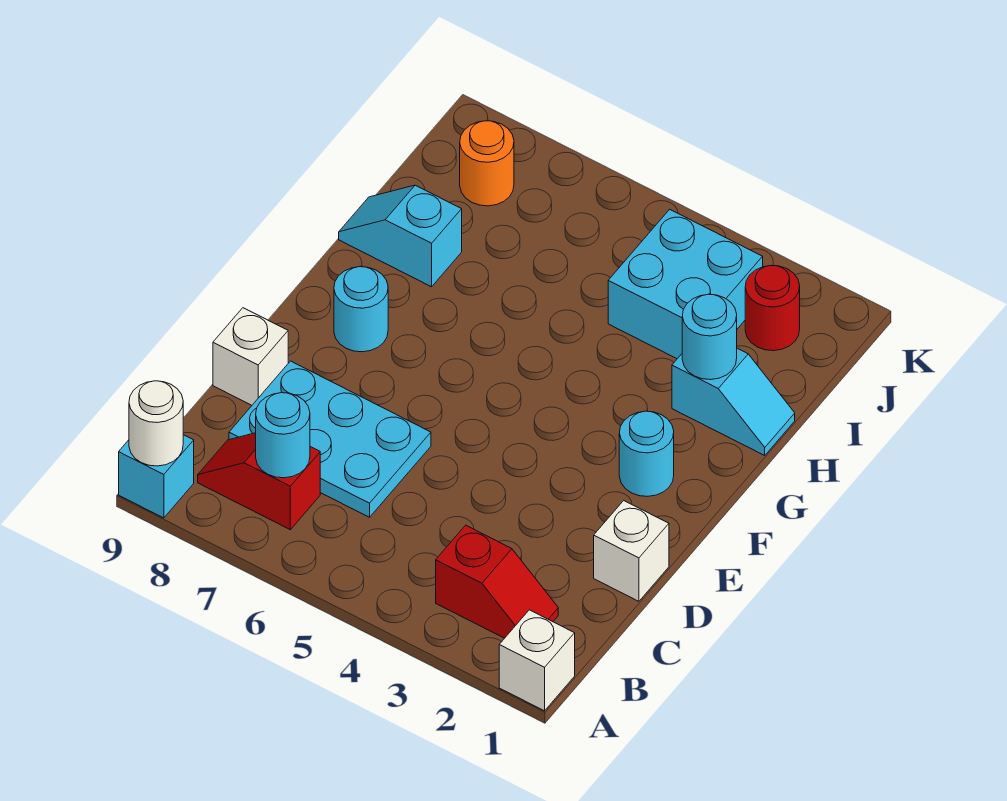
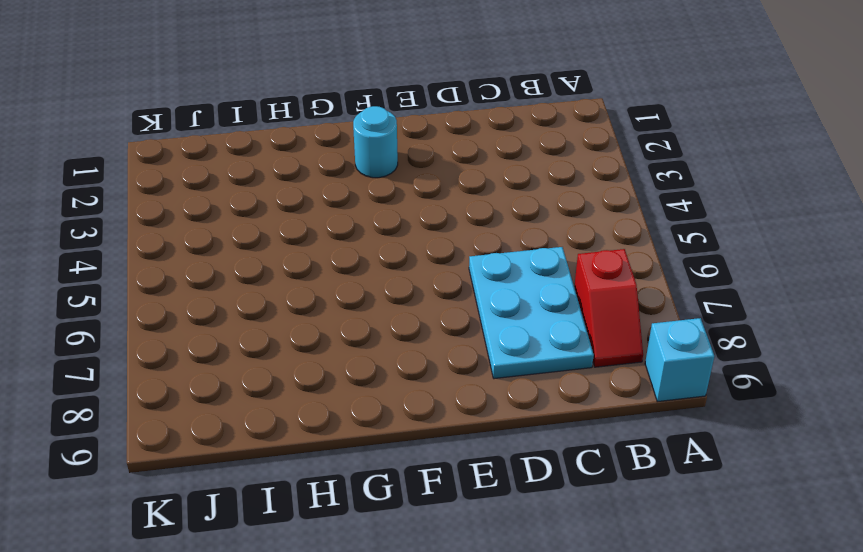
none -> white 1x1 brick [499,610,575,711]
none -> red 1x2 slope [436,525,558,638]
none -> white 1x1 brick [594,501,669,601]

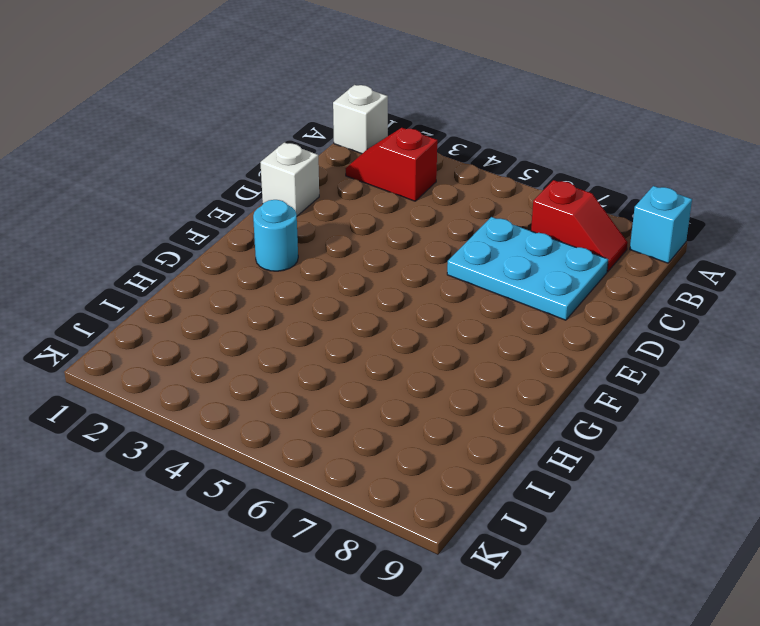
none -> white 1x1 brick [213,308,288,405]
none -> cyan 1x1 round brick [334,267,388,352]
none -> cyan 1x2 slope [672,348,795,455]

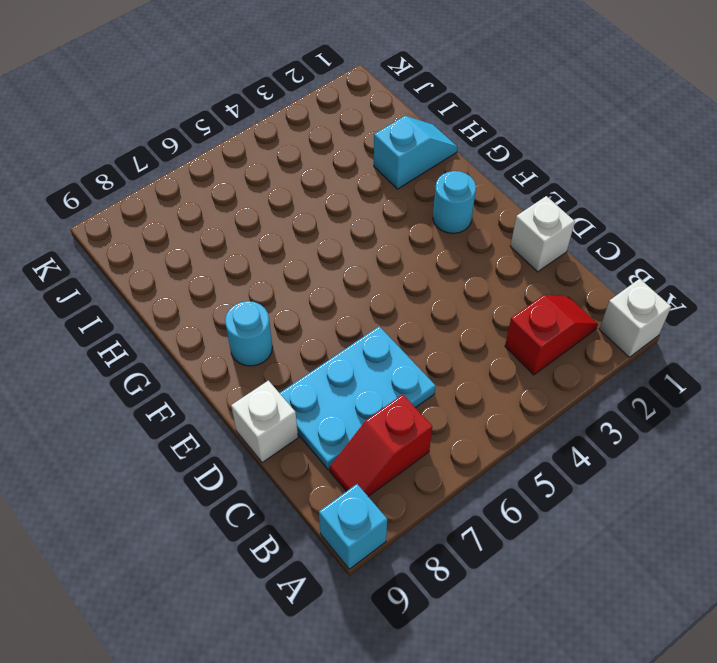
none -> cyan 1x2 slope [339,185,462,287]
none -> cyan 2x2 brick [608,209,763,359]
none -> red 1x1 round brick [745,266,800,351]

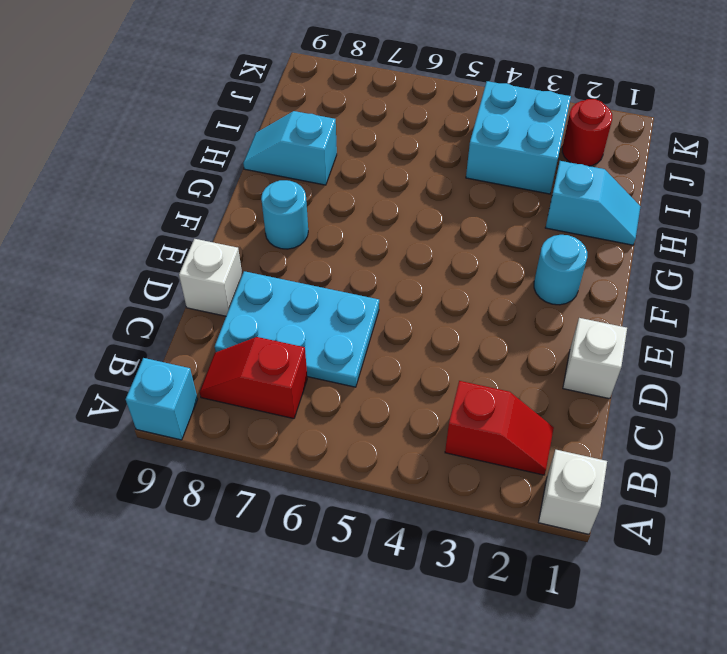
none -> orange 1x1 round brick [460,121,514,206]
none -> white 1x1 round brick [129,381,183,466]
none -> cyan 1x1 round brick [256,393,310,478]

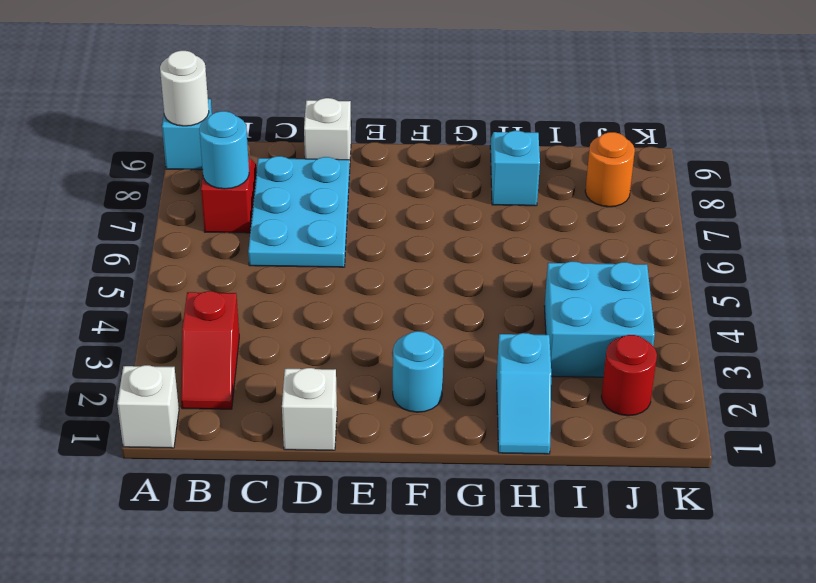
none -> cyan 1x1 round brick [334,267,388,352]
none -> cyan 1x1 round brick [682,294,737,380]

